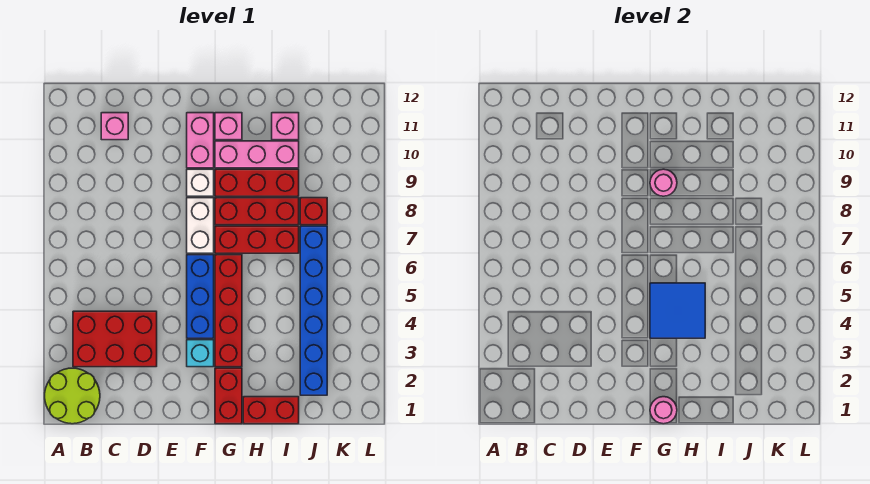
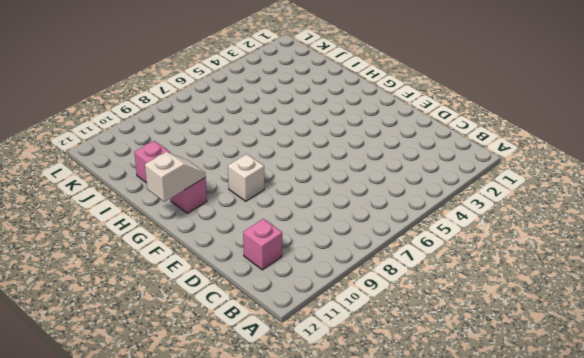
white 1x2 slope [145,152,206,202] -> none
none -> lime 2x2 round brick [45,368,100,424]
none -> red 2x3 brick [73,311,157,367]
none -> cyan 1x1 brick [187,340,214,367]

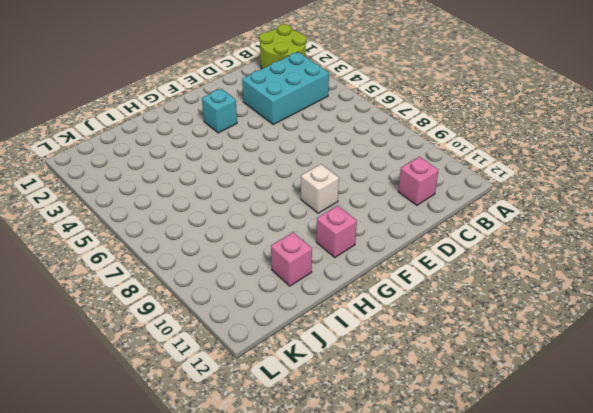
cyan 2x3 brick [242,52,329,124] -> red 2x3 brick [73,311,157,367]
none -> blue 1x3 brick [187,255,214,338]
none -> white 1x2 brick [187,198,214,253]
none -> pink 1x2 brick [187,113,214,168]

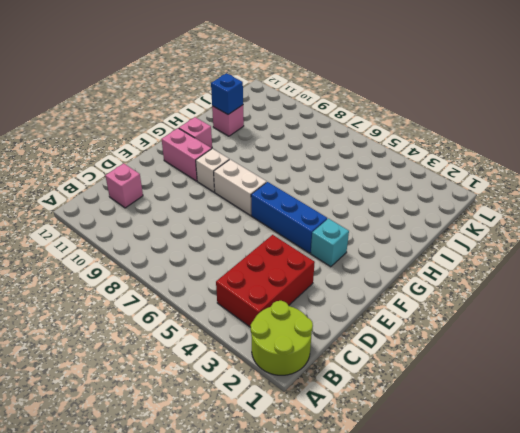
blue 1x1 brick [211,73,243,115] -> none
none -> red 1x2 brick [215,368,242,424]
none -> red 1x4 brick [215,255,242,367]
none -> red 1x3 brick [215,226,299,253]

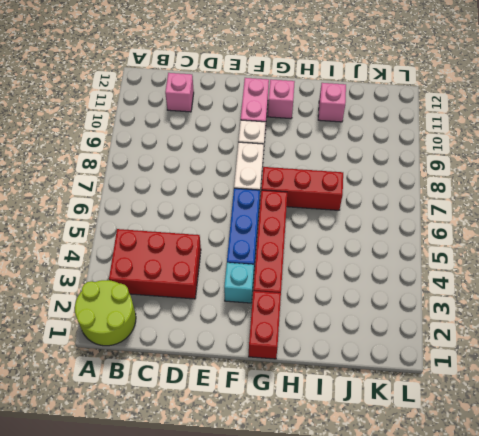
none -> red 1x3 brick [215,198,299,225]
none -> red 1x3 brick [215,169,299,196]
none -> pink 1x3 brick [215,141,299,168]

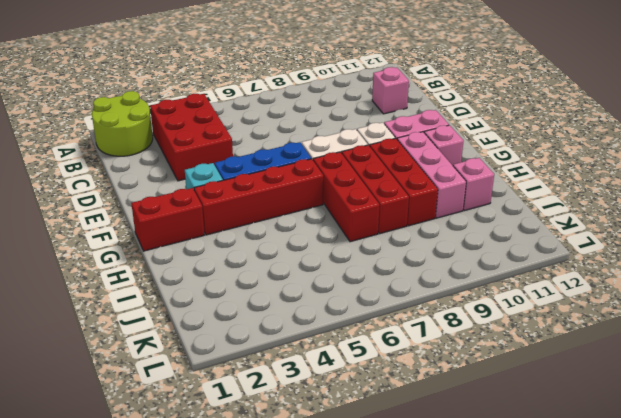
none -> red 1x2 brick [243,397,299,424]
none -> blue 1x6 brick [300,226,327,395]
none -> red 1x1 brick [300,198,327,225]

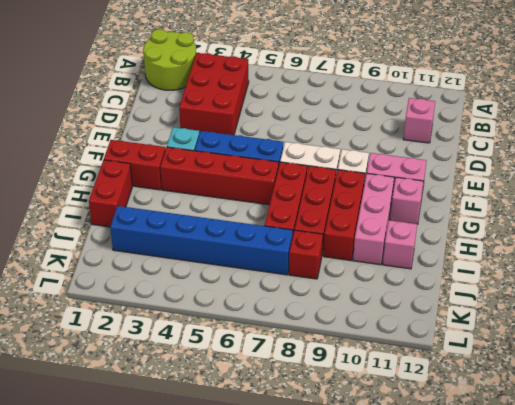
none -> pink 1x1 round brick [650,397,677,424]
none -> blue 2x2 tile [650,283,705,338]
none -> pink 1x1 round brick [650,169,677,196]

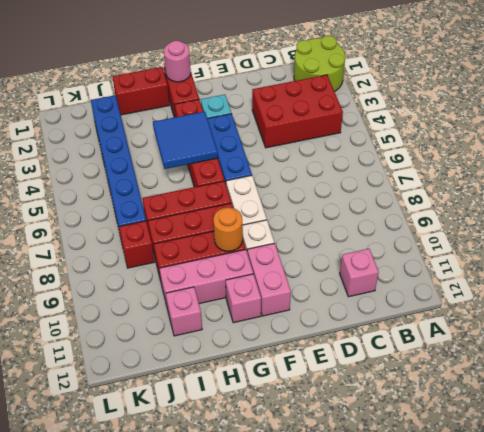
orange 1x1 round brick [213,207,243,251] -> pink 1x1 round brick [650,169,677,196]

